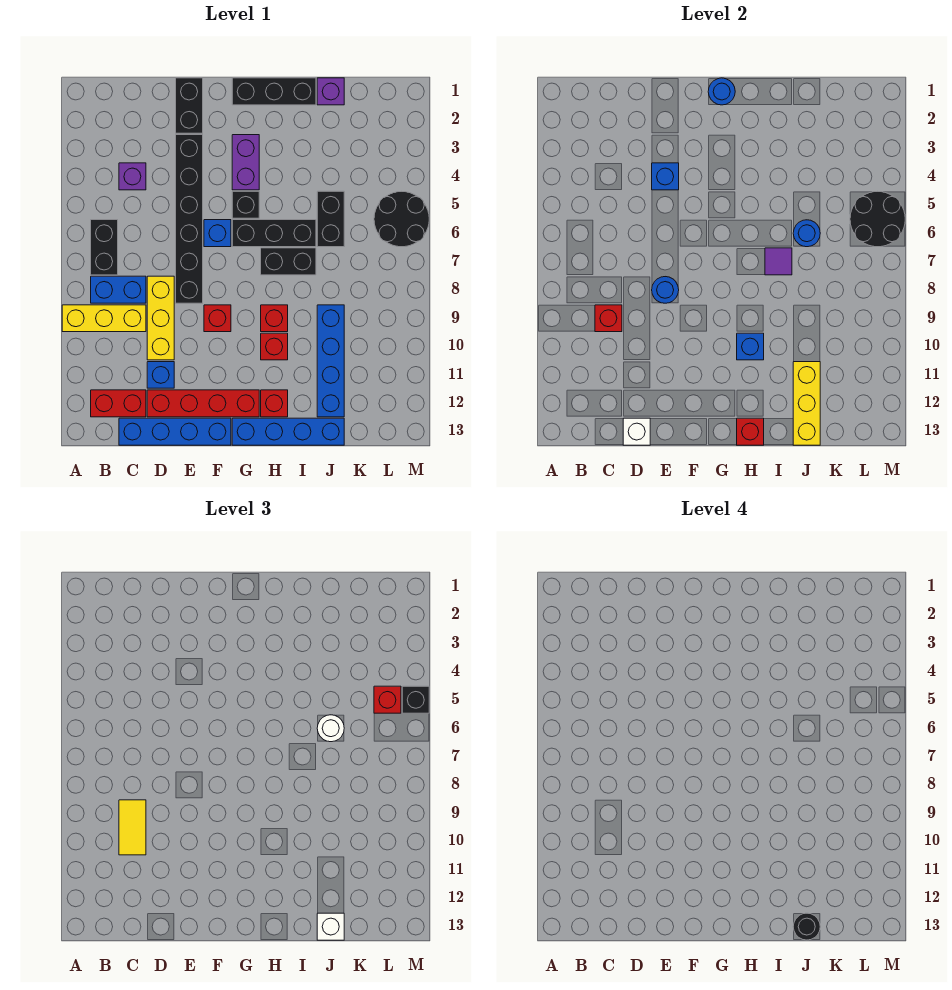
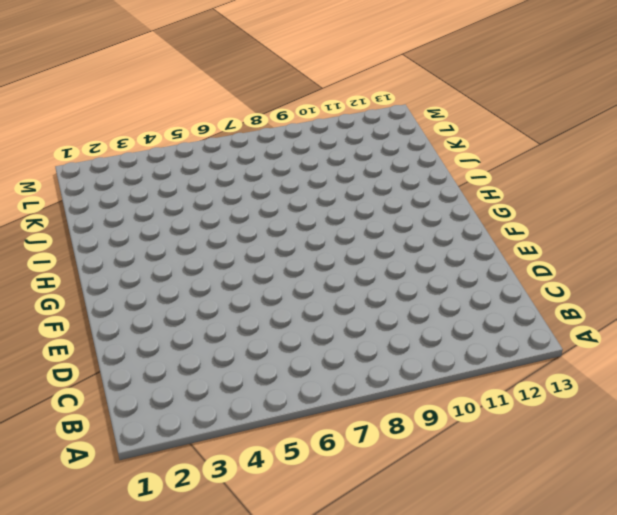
none -> yellow 1x3 brick [62,305,146,332]
none -> black 1x2 brick [91,220,118,275]
none -> blue 1x2 brick [91,276,146,303]
none -> red 1x2 brick [91,390,146,417]

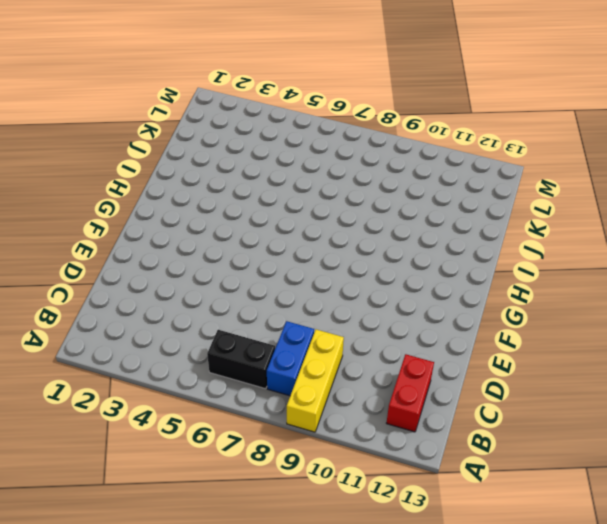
none -> purple 1x1 brick [119,163,146,190]
none -> blue 1x4 brick [119,418,231,445]
none -> yellow 1x3 brick [147,276,174,360]
none -> blue 1x1 brick [147,362,174,388]

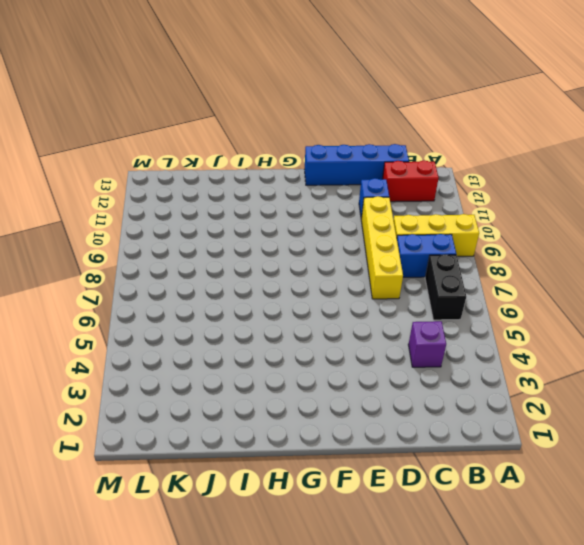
yellow 1x4 brick [361,196,403,299] -> yellow 1x3 brick [147,276,174,360]
none -> red 1x4 brick [147,390,259,417]
none -> black 1x2 brick [176,78,203,133]
none -> black 1x6 brick [176,135,203,303]
none -> blue 1x1 brick [204,220,231,247]

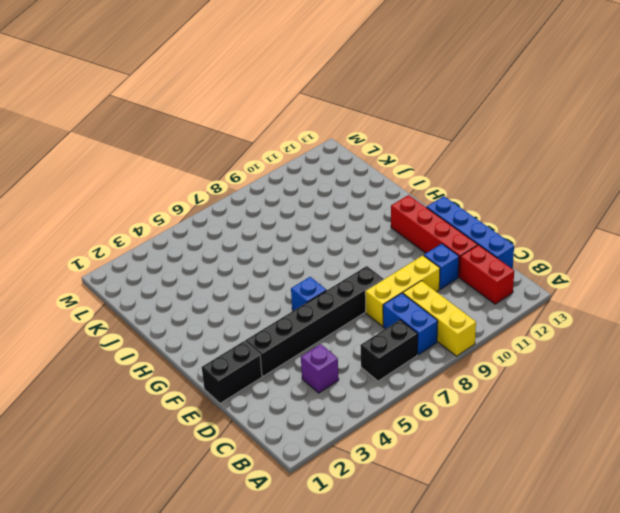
none -> red 1x1 brick [204,305,231,332]
none -> black 1x3 brick [232,78,316,105]
none -> purple 1x2 brick [232,135,259,190]
none -> black 1x1 brick [232,191,259,218]

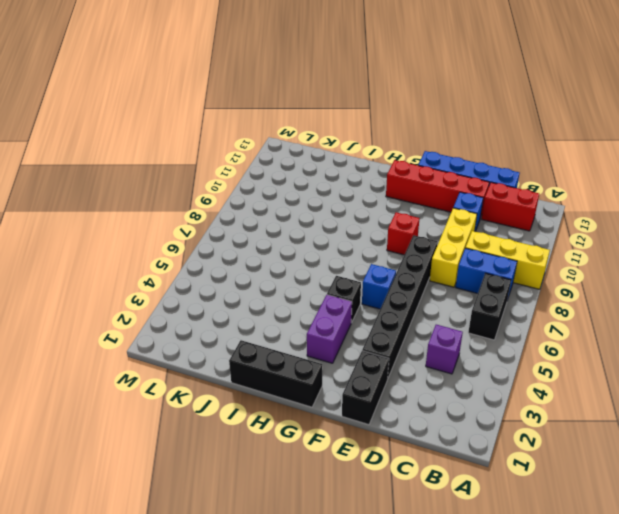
none -> black 1x3 brick [232,220,316,247]
none -> blue 1x4 brick [232,418,344,445]
none -> black 1x2 brick [261,248,316,275]
none -> red 1x1 brick [261,305,288,332]

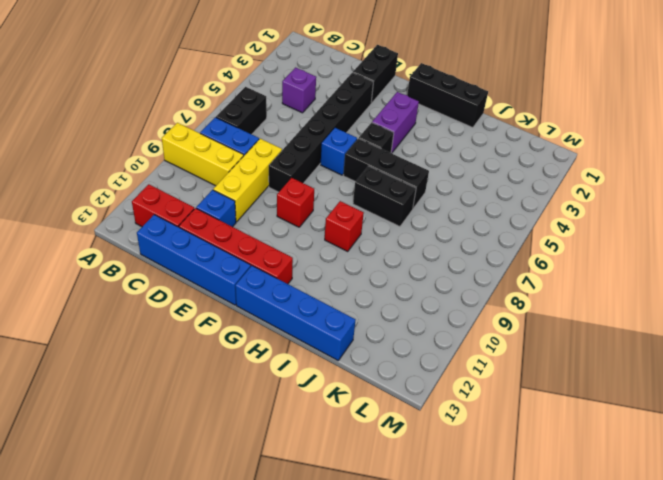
none -> red 1x1 brick [261,333,288,360]
none -> red 1x1 brick [261,390,288,417]
none -> purple 1x1 brick [317,78,344,105]
none -> black 1x2 brick [317,191,344,247]

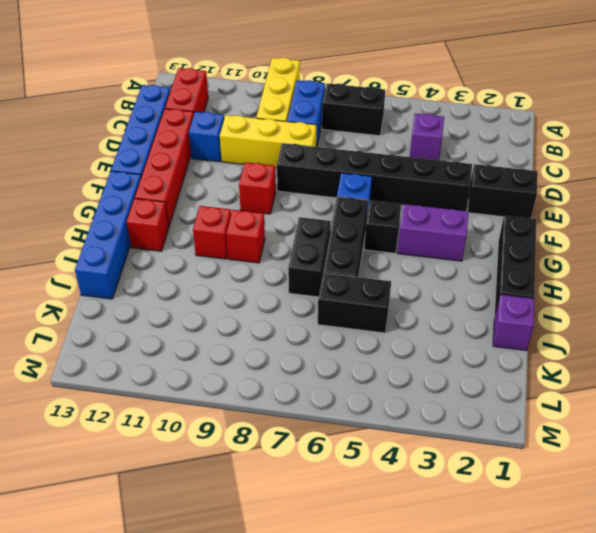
none -> blue 1x4 brick [317,305,344,417]
none -> black 2x2 round brick [374,191,429,247]
none -> red 1x1 brick [595,305,622,332]
none -> white 1x1 brick [623,418,650,445]

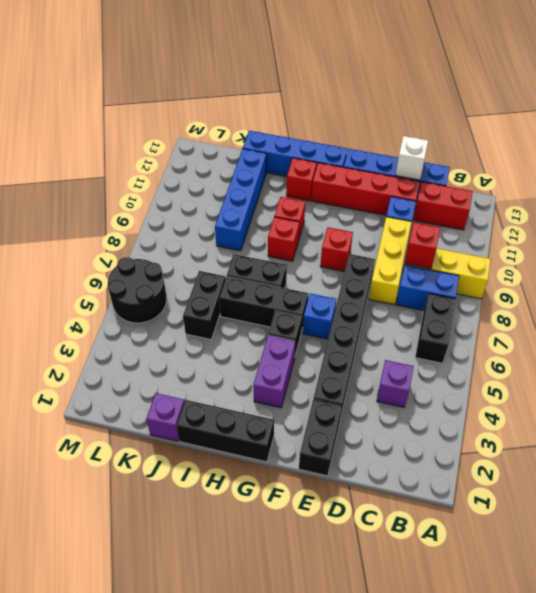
none -> blue 1x1 brick [652,163,679,190]
none -> blue 1x1 round brick [652,277,679,303]
none -> blue 1x1 round brick [708,78,735,105]
none -> blue 1x1 brick [737,333,764,360]

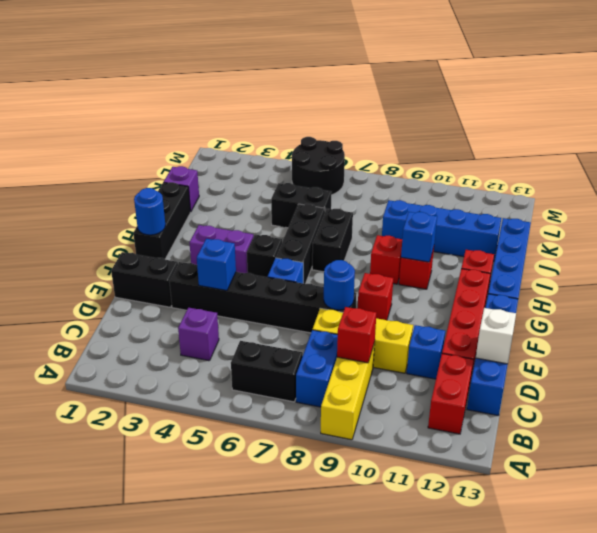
none -> red 1x1 brick [737,418,764,445]
none -> purple 1x1 tile [765,248,792,275]
none -> blue 1x1 round brick [793,220,820,247]
none -> yellow 1x3 brick [793,362,820,445]

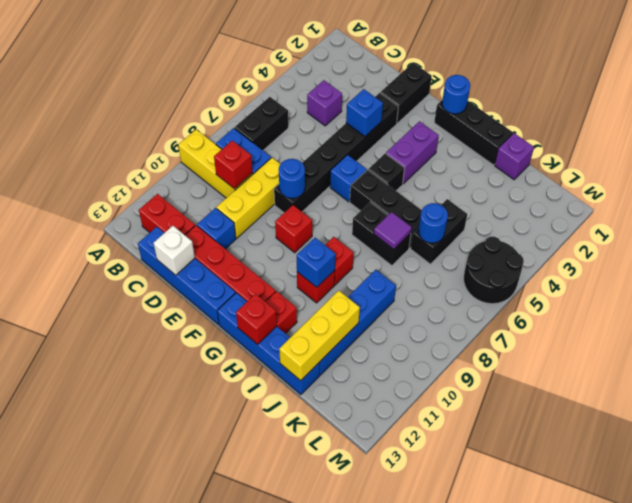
none -> black 2x2 round brick [850,191,905,247]
none -> yellow 1x2 tile [119,800,146,855]
none -> white 1x1 round brick [317,715,344,742]
none -> white 1x1 brick [317,913,344,940]

